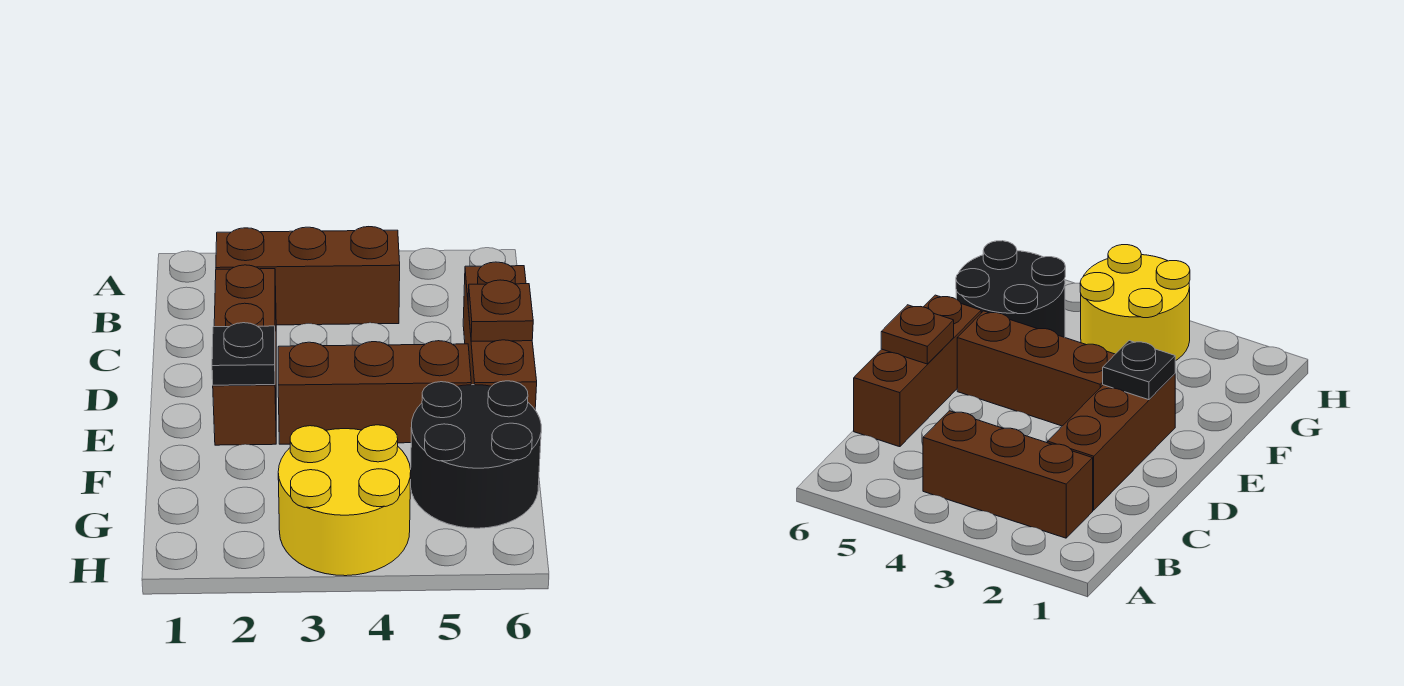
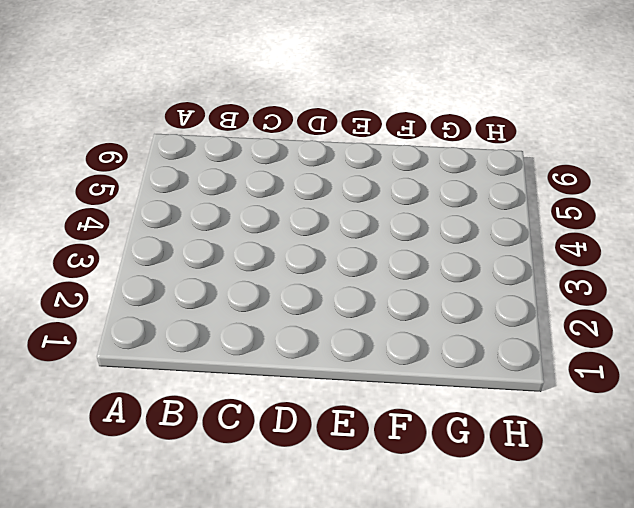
none -> brown 1x3 brick [216,227,400,325]
none -> brown 1x3 brick [213,265,276,445]

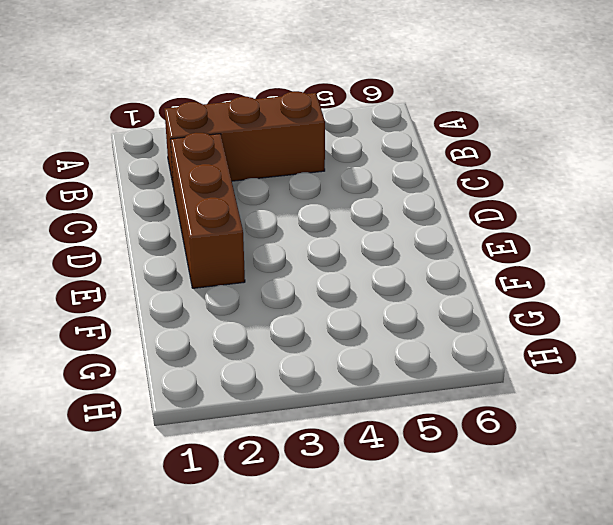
none -> brown 1x3 brick [463,262,537,409]
none -> brown 1x3 brick [278,341,471,444]

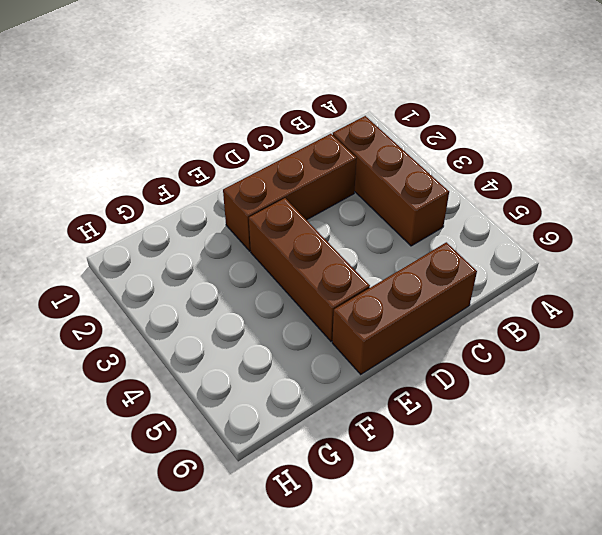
none -> black 2x2 round brick [411,381,541,528]
none -> yellow 2x2 round brick [278,425,411,576]

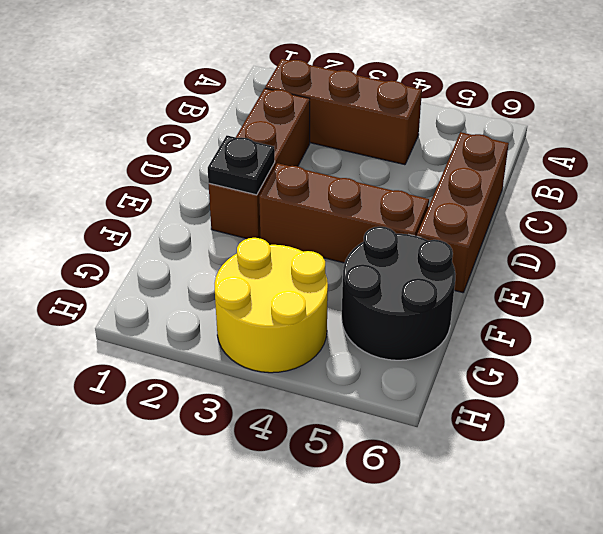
none -> brown 1x1 plate [468,280,533,341]

